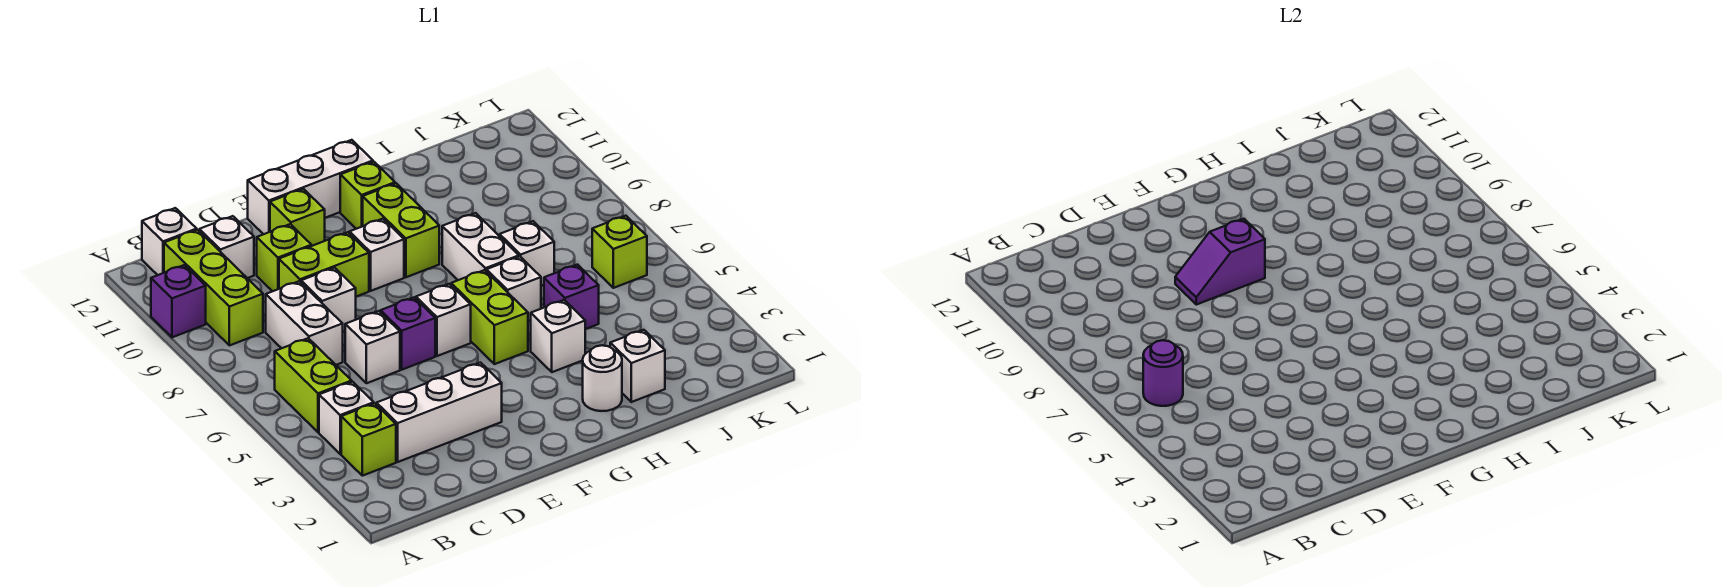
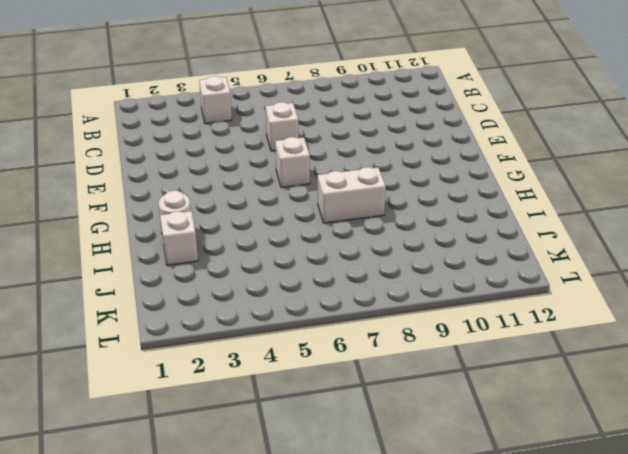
none -> purple 1x1 brick [151,265,206,337]
none -> lime 1x1 brick [341,403,396,476]
none -> lime 1x2 brick [275,338,352,432]
none -> lime 1x3 brick [164,230,263,345]

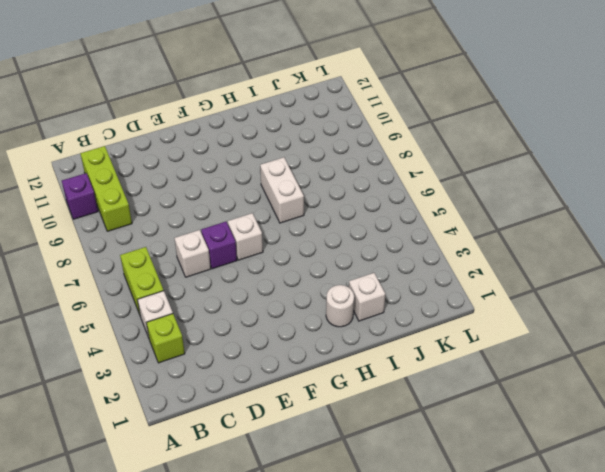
none -> white 1x1 brick [142,208,197,275]
none -> white 1x3 brick [377,363,502,462]
none -> white 1x2 brick [266,281,343,365]
none -> white 1x1 brick [199,216,254,278]

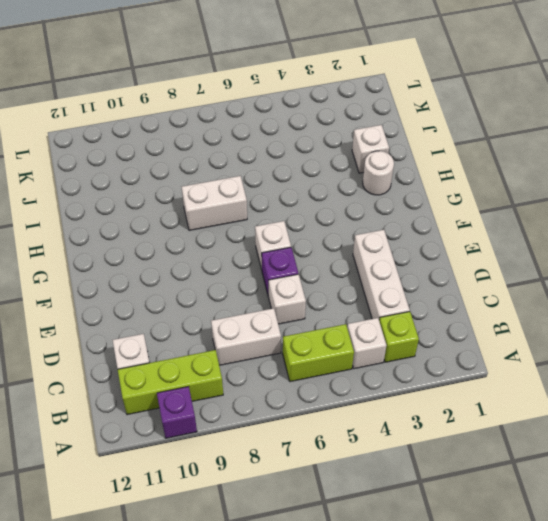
none -> white 1x1 brick [142,208,197,275]
none -> white 1x1 brick [301,268,356,332]
none -> lime 1x2 brick [279,232,369,297]
none -> lime 1x1 brick [257,224,311,291]

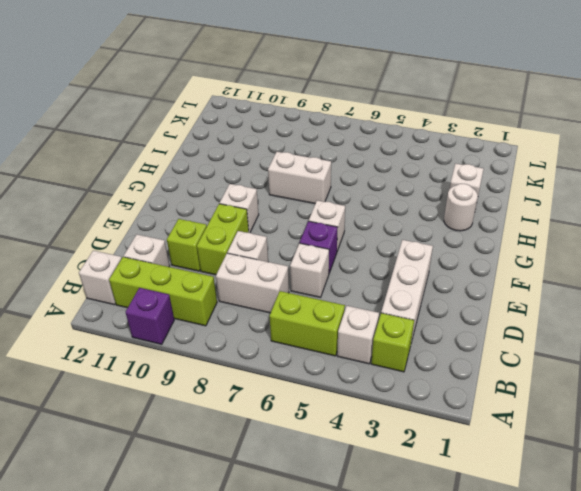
none -> lime 1x1 brick [270,189,325,246]
none -> white 1x3 brick [248,140,373,234]
none -> lime 1x2 brick [451,270,528,364]
none -> lime 1x2 brick [363,183,439,277]

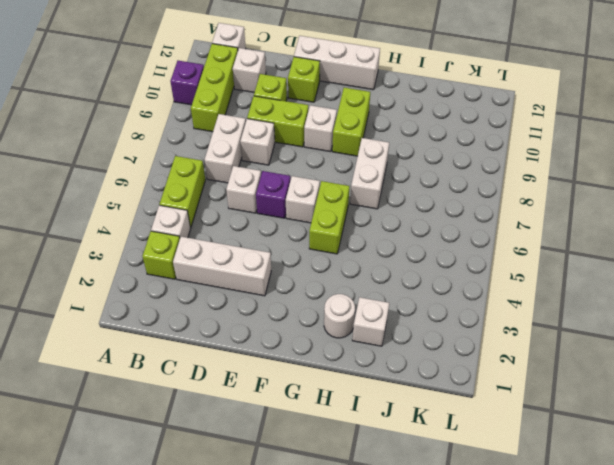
none -> lime 1x1 brick [340,162,395,229]
none -> white 1x1 brick [531,300,585,372]
none -> white 1x1 brick [486,257,541,321]
none -> purple 1x1 brick [544,265,599,329]

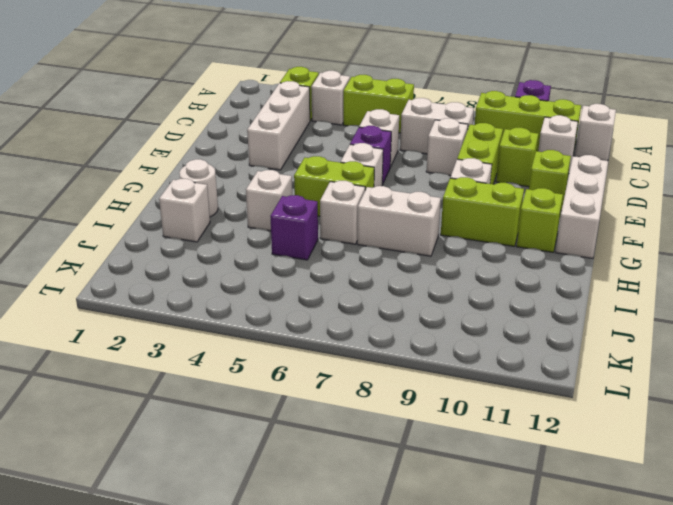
none -> white 1x1 brick [500,221,554,286]
none -> lime 1x1 brick [592,216,647,288]
none -> purple 1x1 round brick [1143,340,1183,406]
none -> purple 1x2 slope [1175,219,1265,305]

